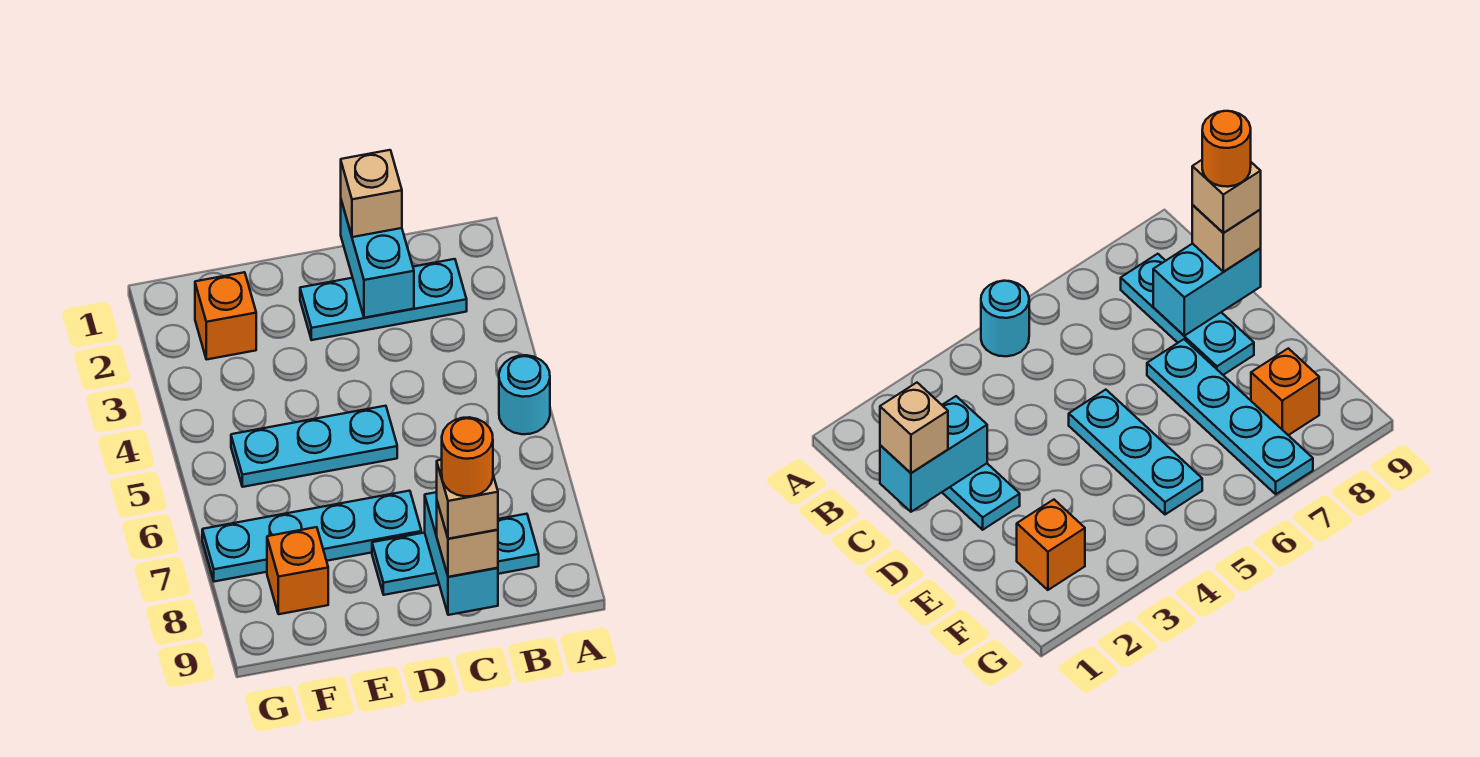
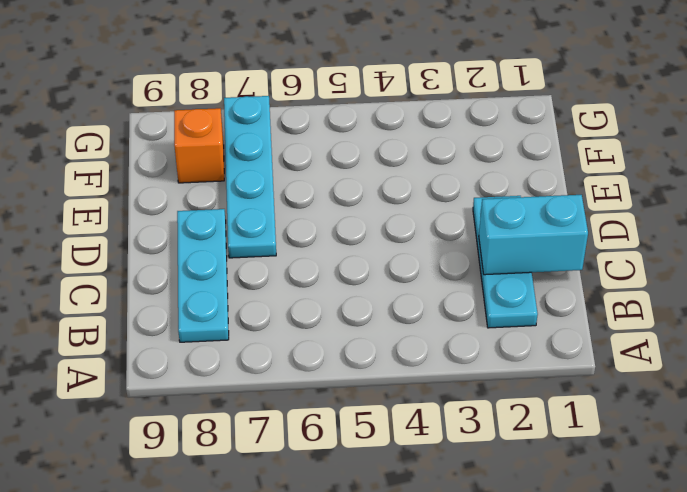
none -> cyan 1x1 round brick [499,355,550,434]
none -> cyan 1x3 plate [231,406,397,487]
none -> orange 1x1 brick [195,272,256,360]

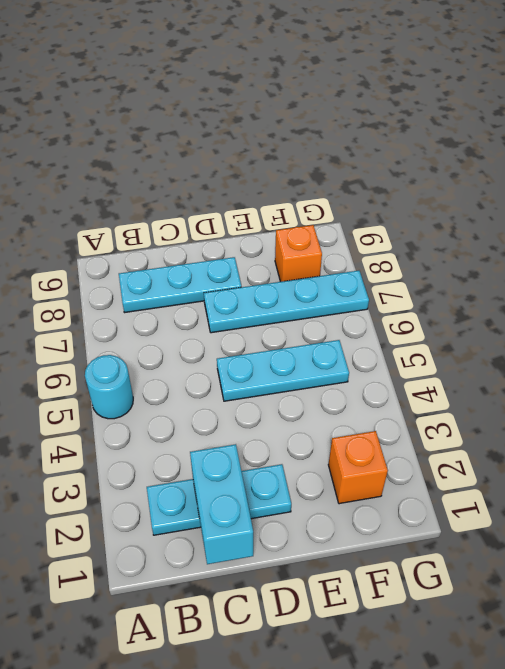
none -> cyan 1x2 brick [425,492,498,615]
none -> tan 1x1 brick [341,150,402,237]
none -> tan 1x1 brick [437,502,498,577]

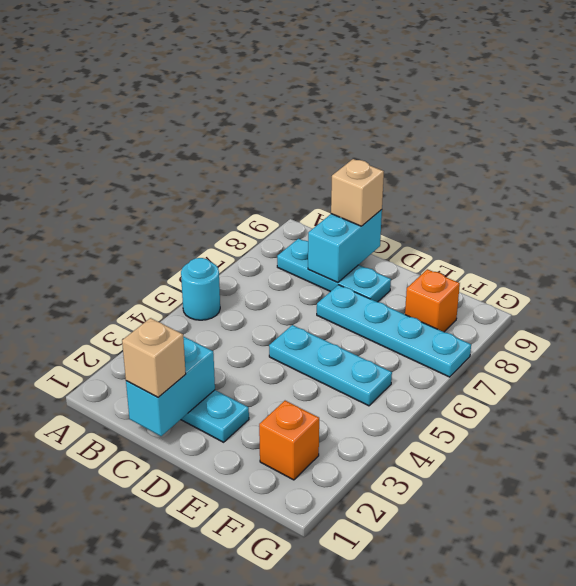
none -> tan 1x1 brick [437,460,498,539]
none -> orange 1x1 round brick [442,417,493,496]

